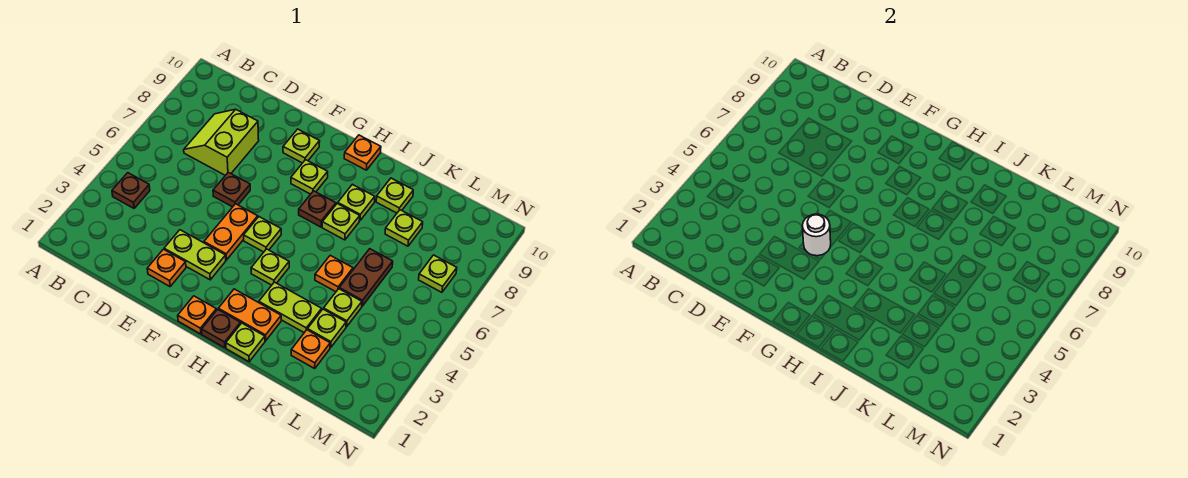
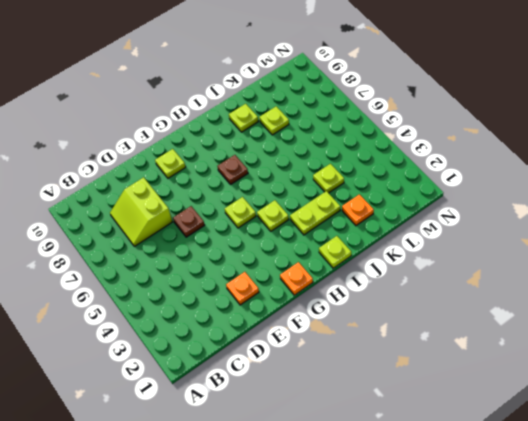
none -> brown 1x1 plate [112,173,150,208]
none -> lime 1x2 plate [164,230,226,280]
none -> orange 1x2 plate [204,204,258,260]

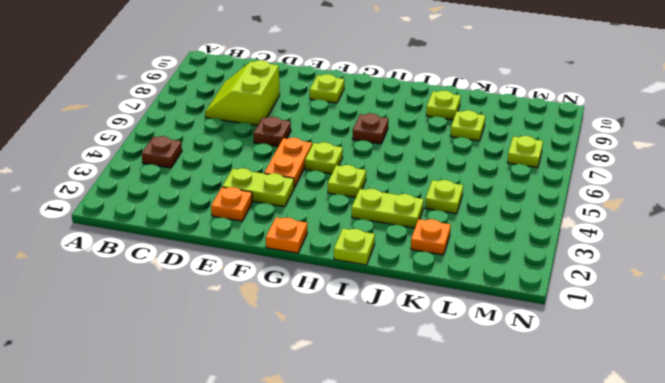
none -> lime 1x1 plate [291,160,328,194]
none -> brown 1x1 plate [202,309,241,348]
none -> orange 1x2 plate [218,289,281,341]

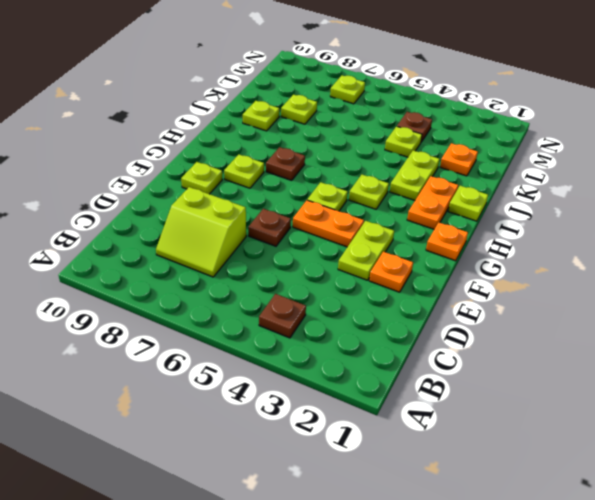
brown 1x1 plate [397,112,432,142] -> brown 1x1 plate moved to [202,309,241,348]
none -> orange 1x1 plate [344,135,381,170]
none -> lime 1x1 plate [322,203,360,240]
none -> lime 1x1 plate [338,184,375,220]

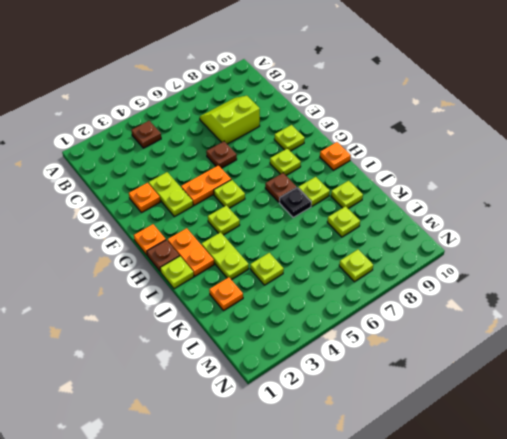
black 1x1 plate [279,187,311,217] -> lime 1x1 plate [322,203,360,240]
none -> orange 1x1 plate [315,255,353,292]
none -> lime 1x1 plate [308,309,346,348]
none -> brown 1x2 plate [339,249,393,306]

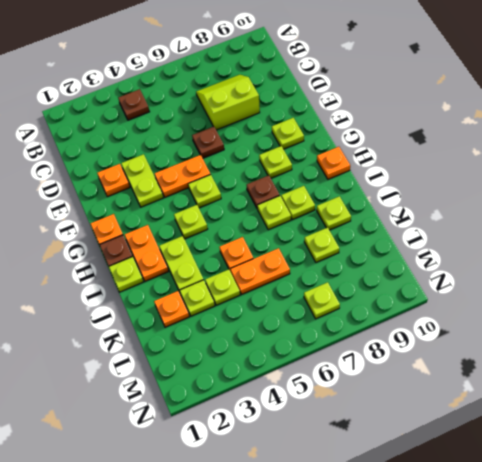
orange 1x2 plate [230,248,290,294] -> brown 1x2 plate [339,249,393,306]
none -> white 1x1 round brick [803,214,831,256]

